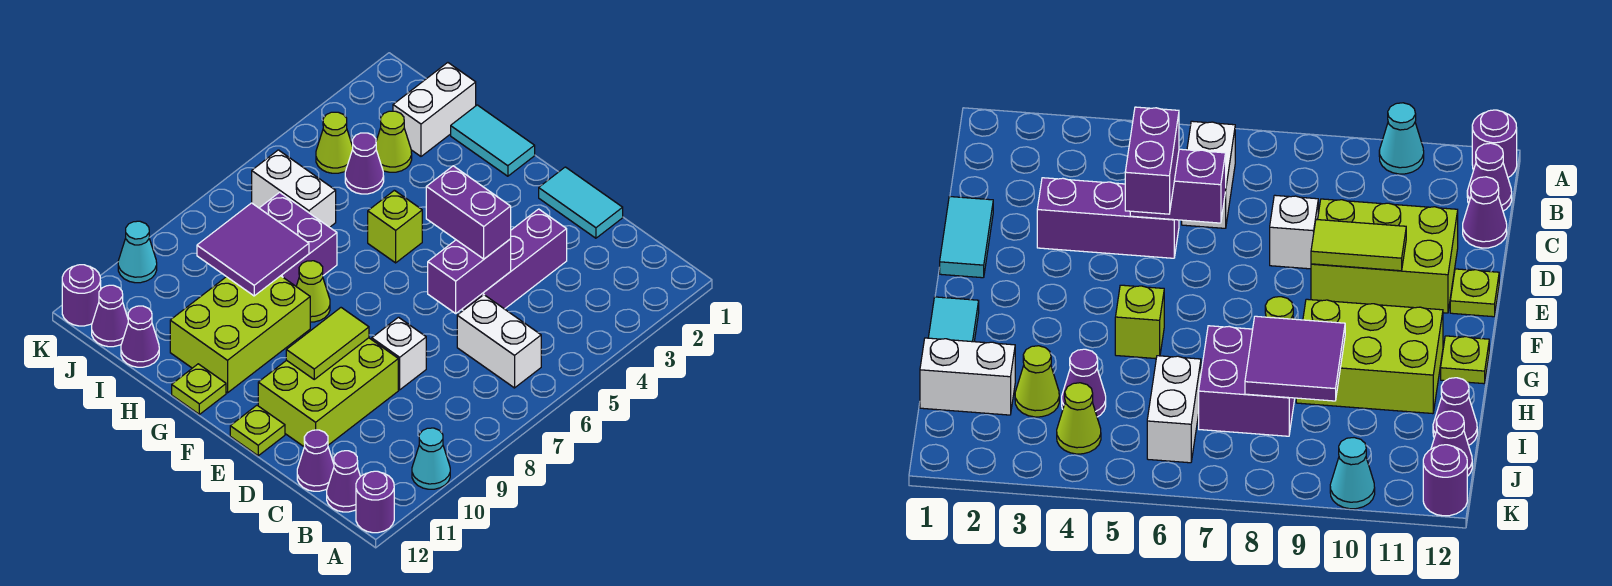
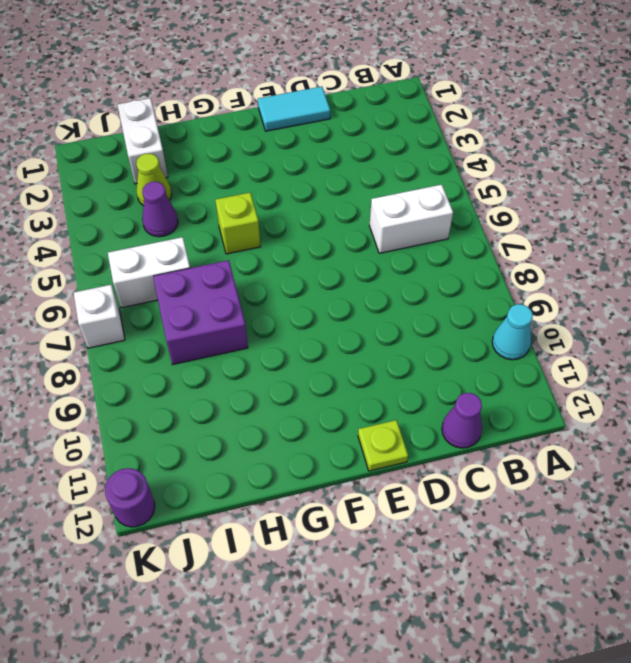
white 1x1 brick [74,285,125,348] -> white 1x1 brick moved to [372,317,426,390]
none -> purple 1x1 round brick [356,471,394,533]
none -> purple 1x1 cone [327,451,360,512]
none -> purple 1x3 brick [462,209,567,310]

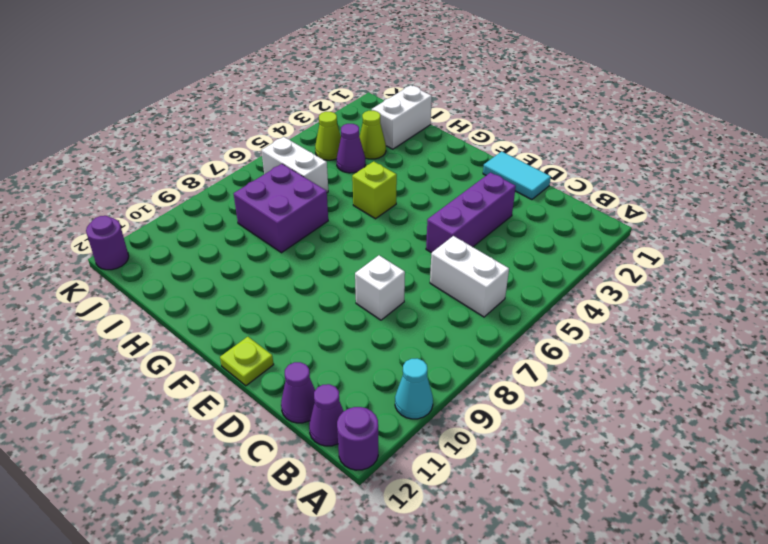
none -> lime 2x3 brick [258,338,398,447]
none -> cyan 1x2 tile [451,105,535,176]
none -> lime 1x1 cone [296,261,330,322]

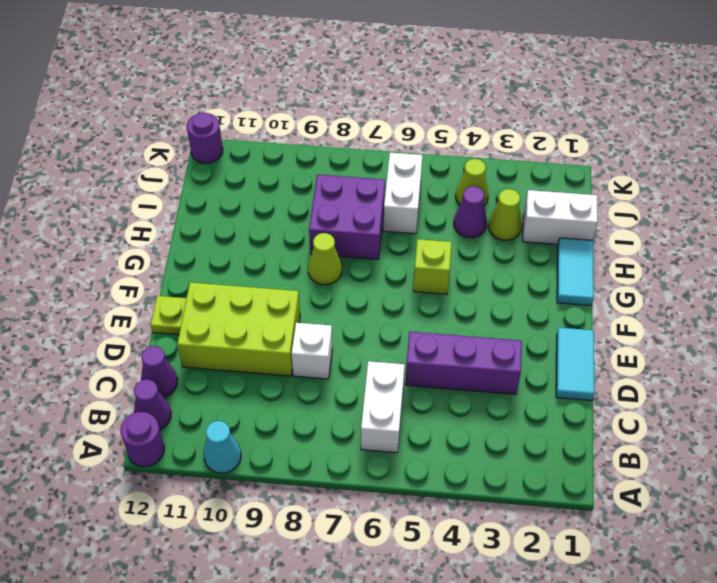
none -> lime 2x3 brick [170,276,310,393]
none -> lime 1x1 plate [172,364,226,414]
none -> purple 1x1 cone [121,306,159,367]

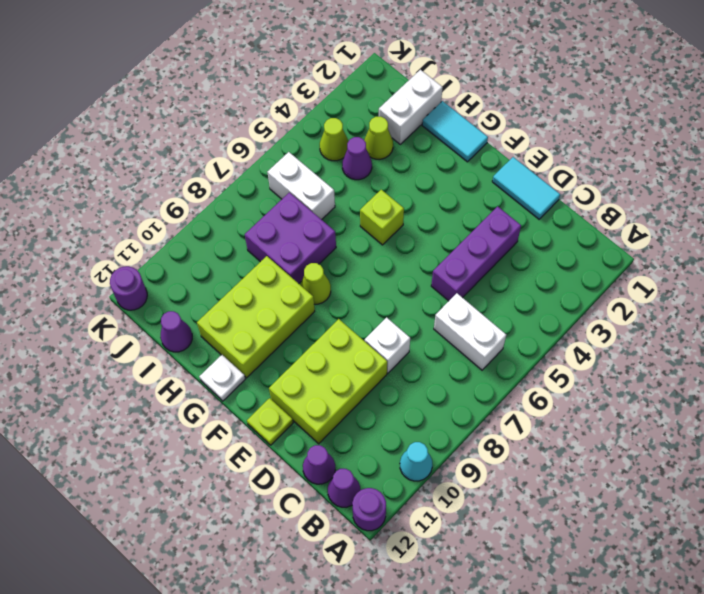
white 1x1 plate [199,355,245,401] -> lime 1x1 plate [172,364,226,414]
none -> purple 1x1 cone [92,285,128,347]
none -> cyan 1x1 cone [118,221,157,283]
none -> purple 1x2 brick [428,239,511,313]

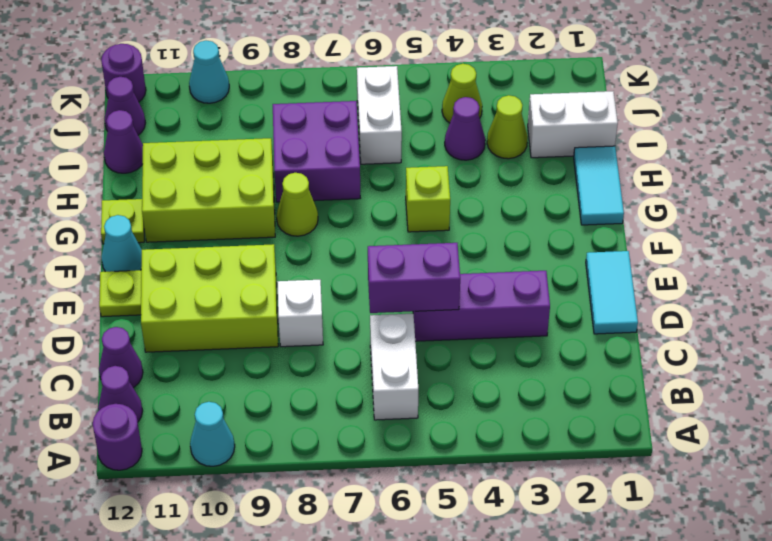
cyan 1x1 cone [101,215,142,272] -> none
none -> lime 1x2 tile [286,308,369,379]
none -> purple 2x2 tile [197,203,309,296]
none -> purple 1x2 brick [426,166,511,259]

